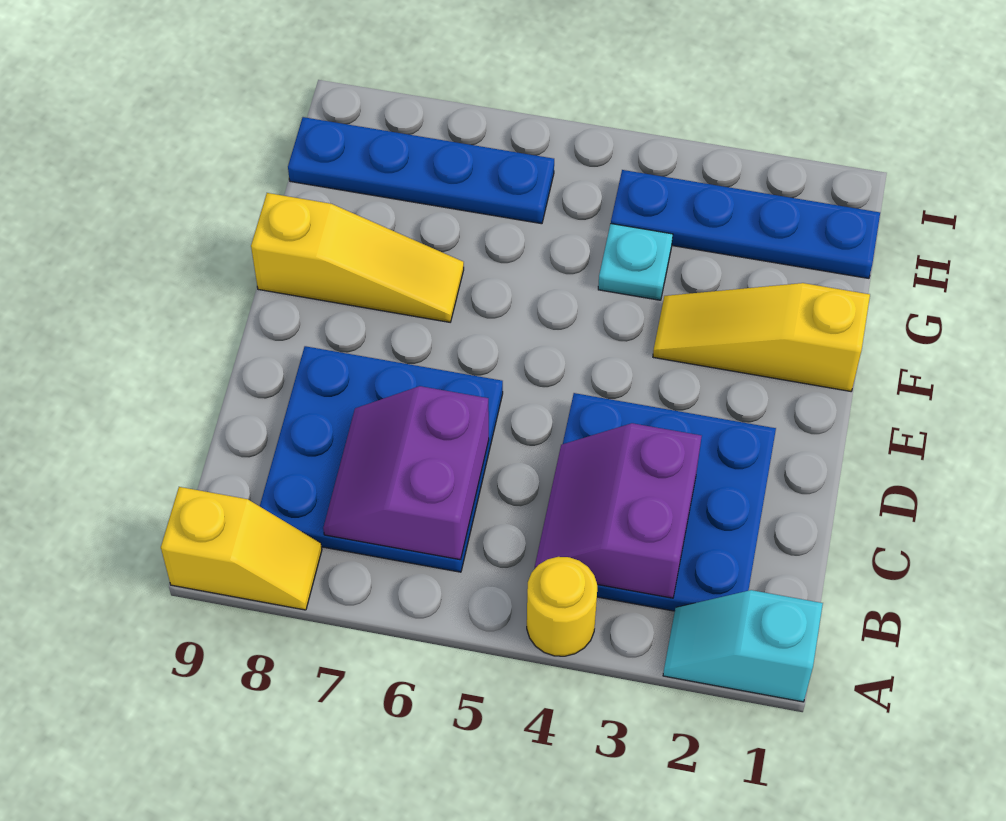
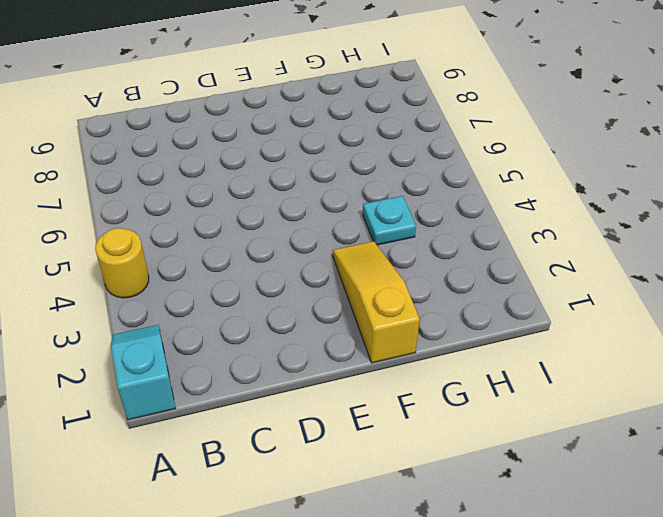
none -> yellow 1x2 slope [161,487,322,610]
none -> blue 3x3 plate [563,393,776,611]
none -> blue 3x3 plate [260,346,503,572]

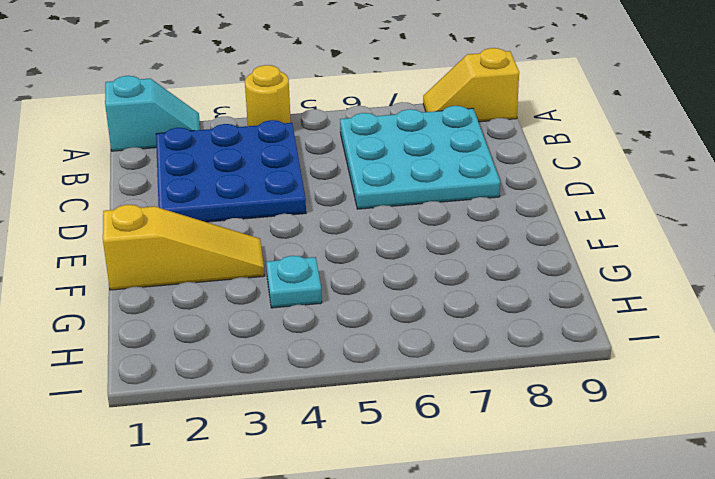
cyan 3x3 plate [340,106,500,209] -> blue 3x3 plate [260,346,503,572]
none -> yellow 1x3 slope [251,193,464,322]
none -> blue 1x4 plate [611,170,880,278]
none -> blue 1x4 plate [288,117,554,224]

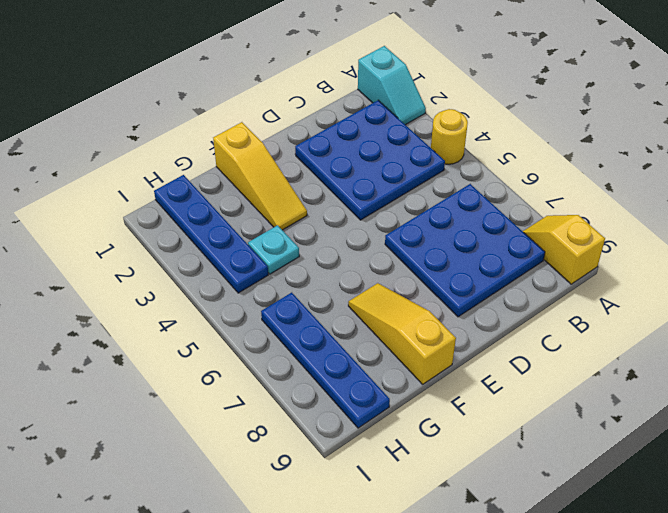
none -> purple 2x2 slope [535,423,702,598]
none -> purple 2x2 slope [323,386,489,560]

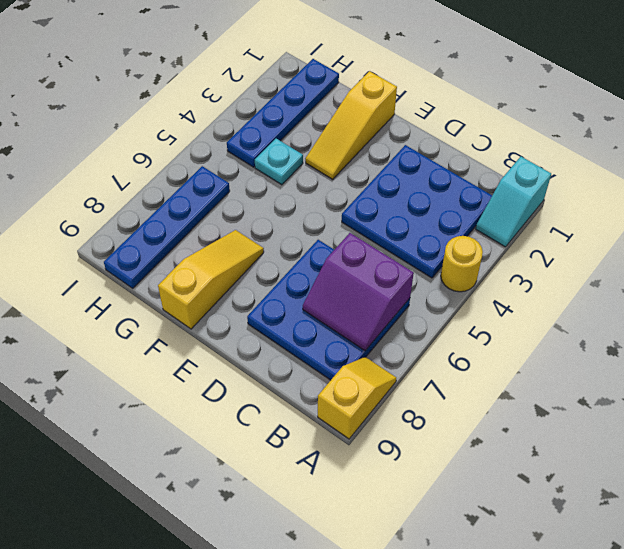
none -> purple 2x2 slope [535,423,702,598]

